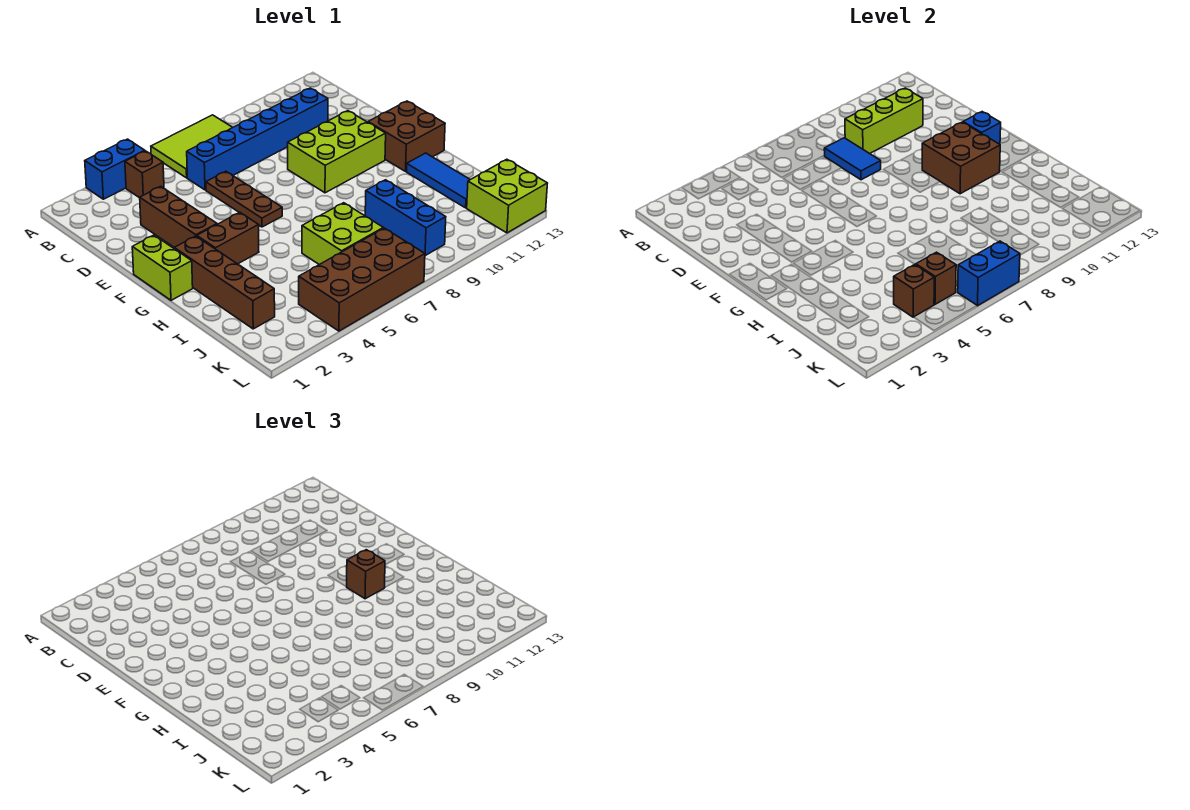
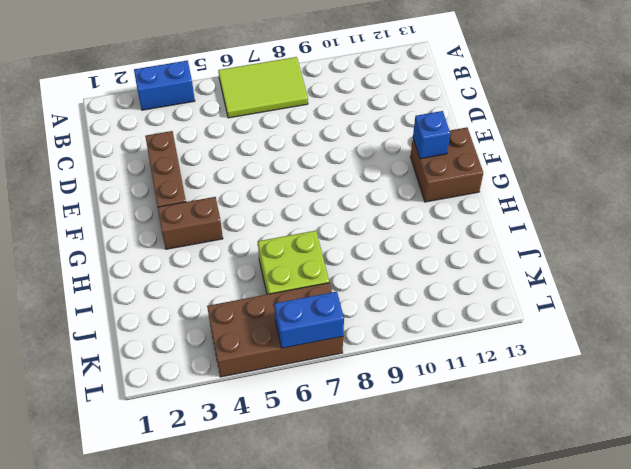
none -> brown 1x1 brick [125,151,164,198]
none -> blue 1x6 brick [187,88,328,190]
none -> brown 1x3 plate [206,171,282,227]

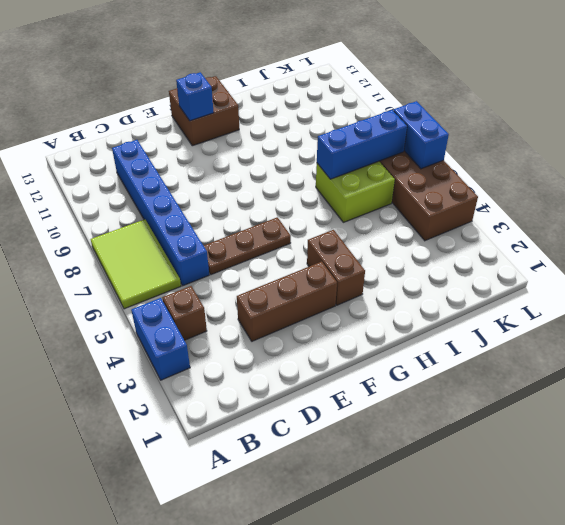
blue 1x3 brick [317,110,407,179] -> blue 1x3 brick moved to [365,180,446,256]
none -> lime 2x3 brick [288,111,386,193]
none -> lime 1x2 brick [132,235,193,300]
none -> brown 1x4 brick [174,236,275,329]

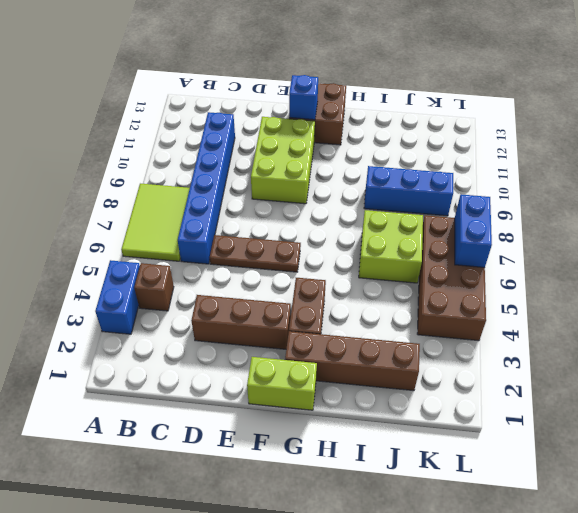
none -> blue 1x3 tile [407,153,470,208]
none -> lime 2x2 brick [467,159,547,233]
none -> blue 1x2 tile [824,138,881,180]

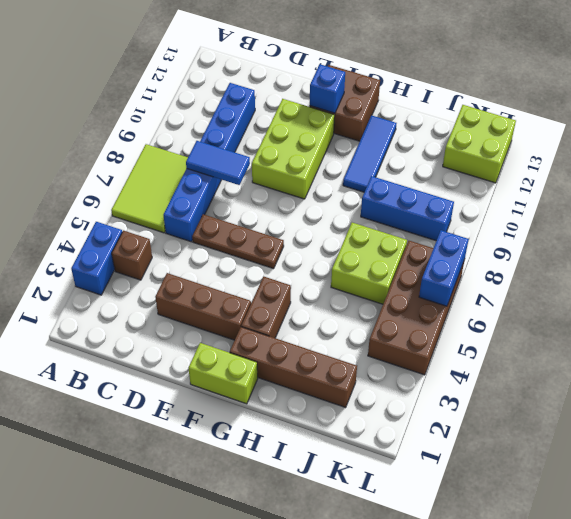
blue 1x3 tile [343,115,396,192] -> blue 1x3 tile turned to [407,153,470,208]
none -> lime 1x3 brick [845,88,923,154]
none -> brown 2x2 brick [922,122,1000,194]
none -> brown 1x1 brick [894,264,934,317]

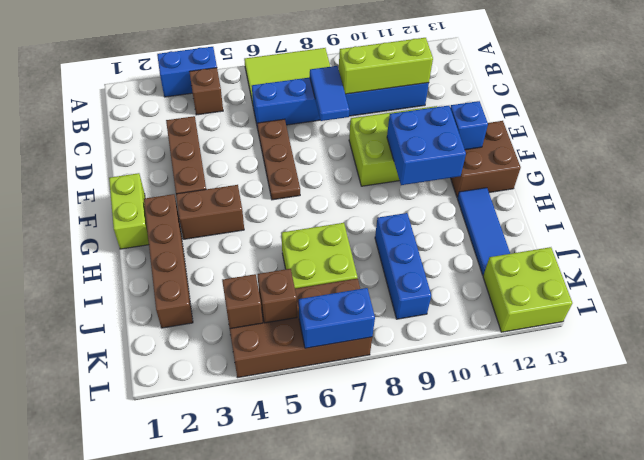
blue 2x2 brick [387,106,466,185] -> brown 2x2 brick [922,122,1000,194]
none -> brown 1x1 brick [347,550,385,599]

